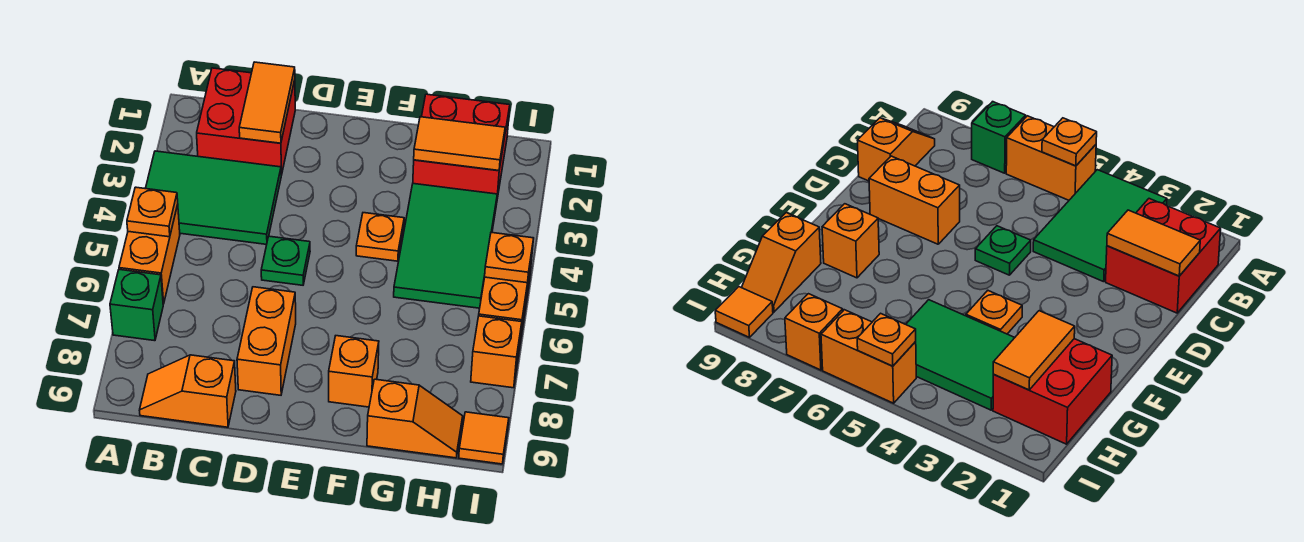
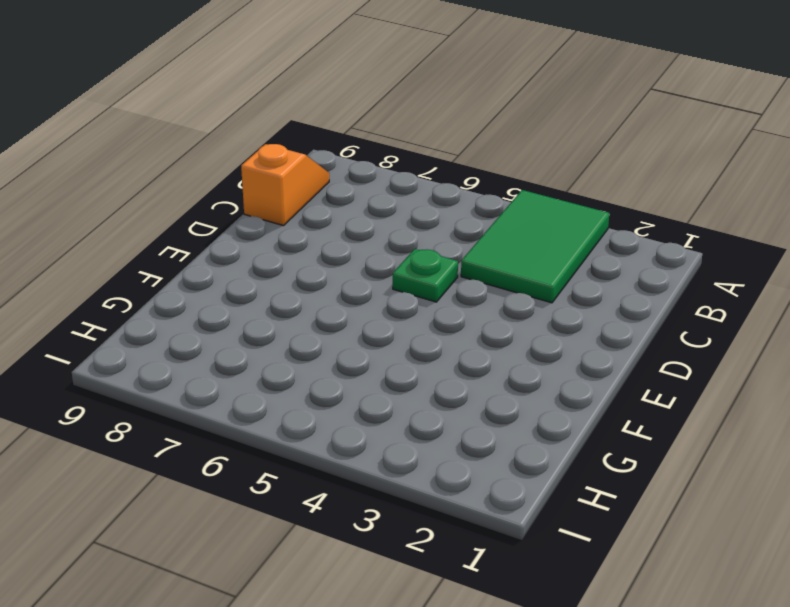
none -> orange 1x2 brick [119,204,180,304]
none -> green 1x1 brick [110,270,163,341]
none -> red 2x2 brick [197,68,295,175]

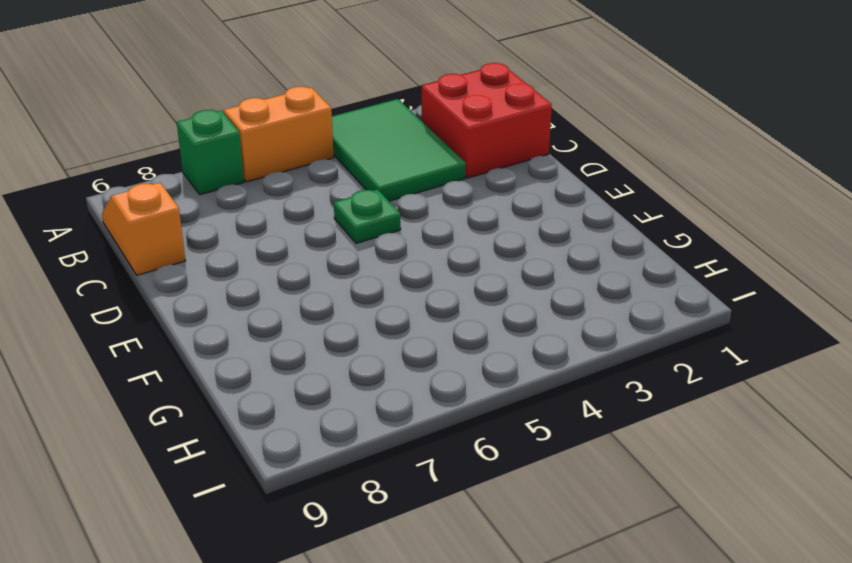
none -> orange 1x2 brick [237,287,296,395]
none -> orange 1x1 plate [356,213,404,261]
none -> orange 1x1 brick [329,336,379,407]

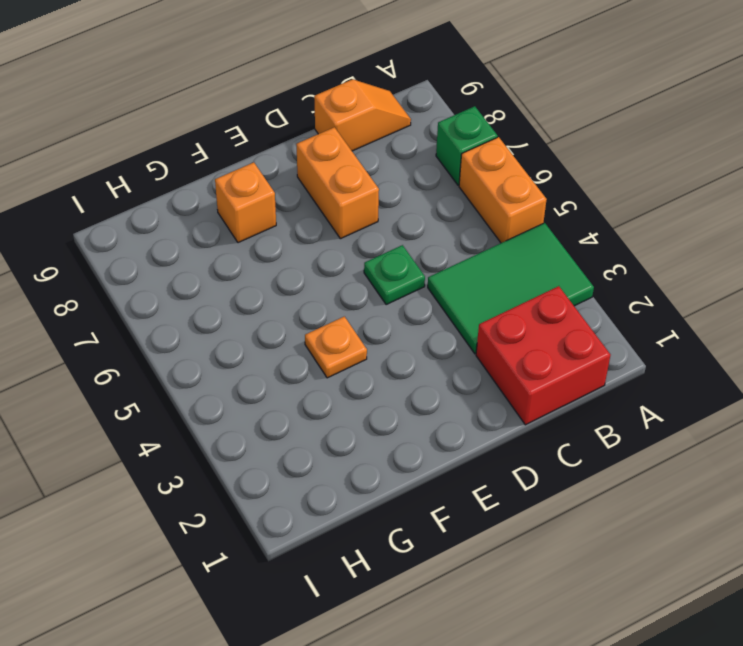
none -> red 2x2 brick [413,94,510,198]
none -> green 2x3 tile [394,184,497,308]
none -> orange 1x2 slope [367,379,463,458]

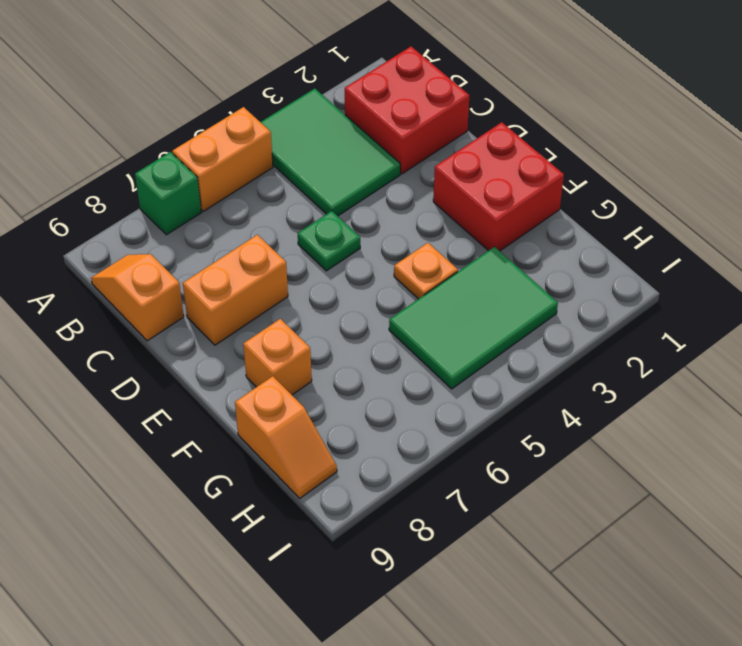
red 2x2 brick [433,122,564,251] -> red 2x2 brick moved to [413,94,510,198]
none -> orange 1x2 brick [479,256,532,342]
none -> orange 1x1 brick [471,316,522,388]
none -> orange 1x1 tile [459,412,509,464]

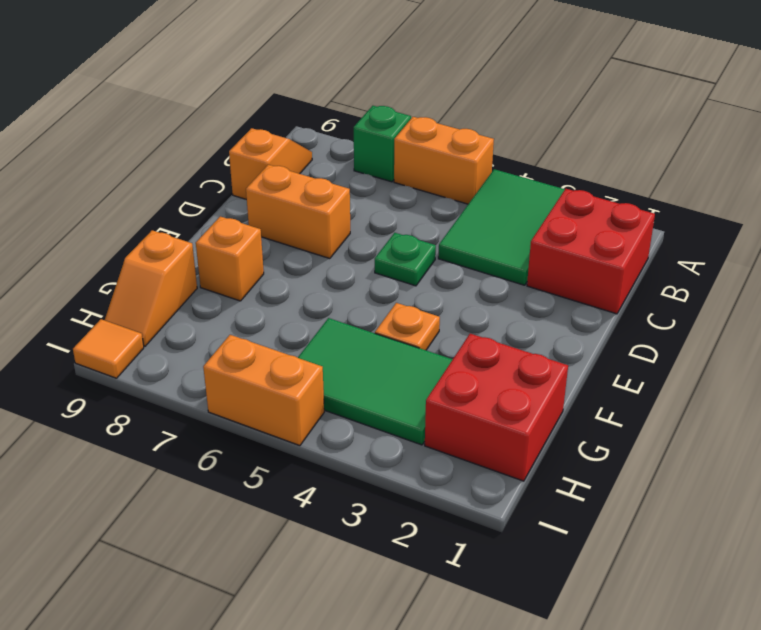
none -> orange 1x1 brick [471,316,522,388]
none -> orange 1x1 plate [127,187,178,237]
none -> orange 1x2 tile [239,62,295,143]

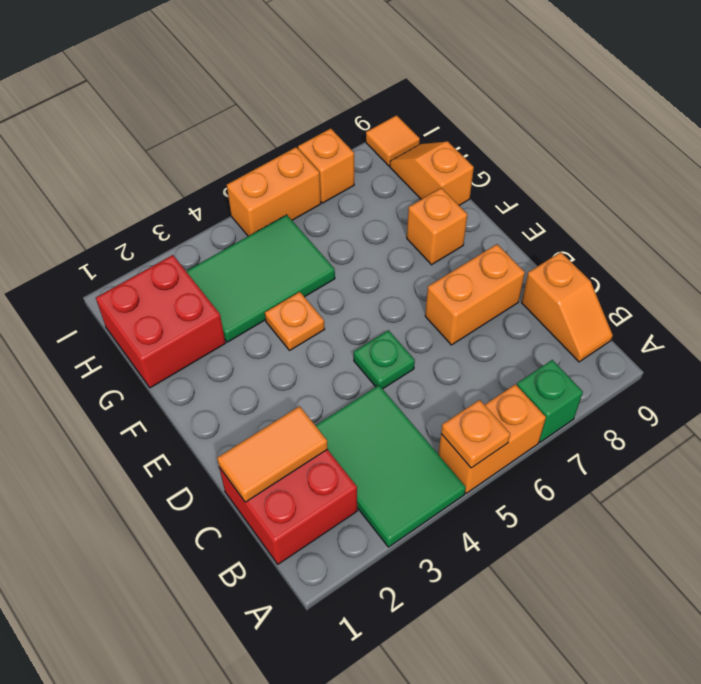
none -> orange 1x2 tile [414,117,505,171]
none -> orange 1x1 plate [485,232,534,283]

